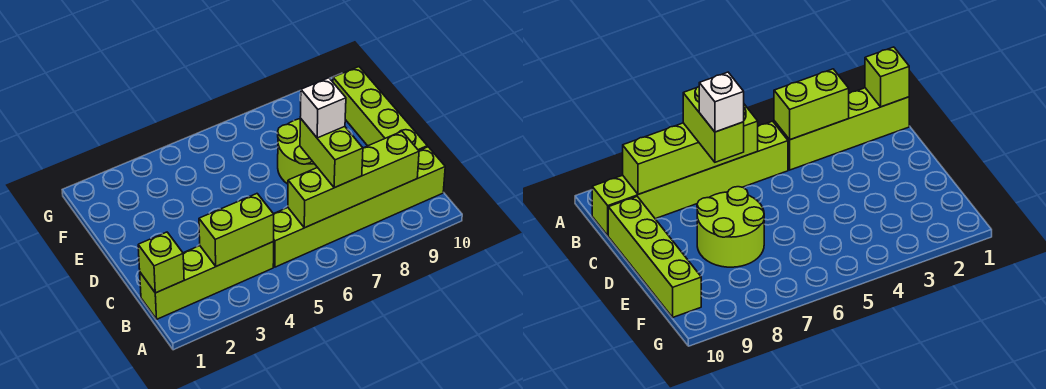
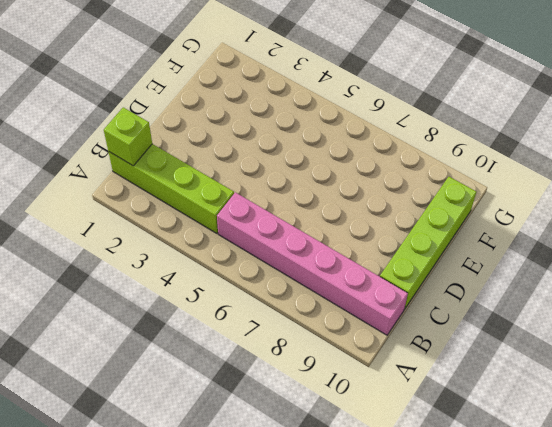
pink 1x6 brick [217,192,408,335] -> lime 1x6 brick [273,147,445,267]
none -> lime 2x2 round brick [278,119,317,184]
none -> lime 1x2 brick [199,194,274,266]

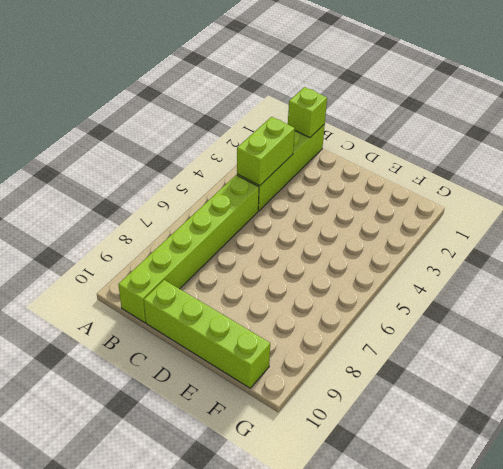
none -> lime 2x2 round brick [278,119,317,184]
none -> lime 1x4 brick [288,131,419,228]

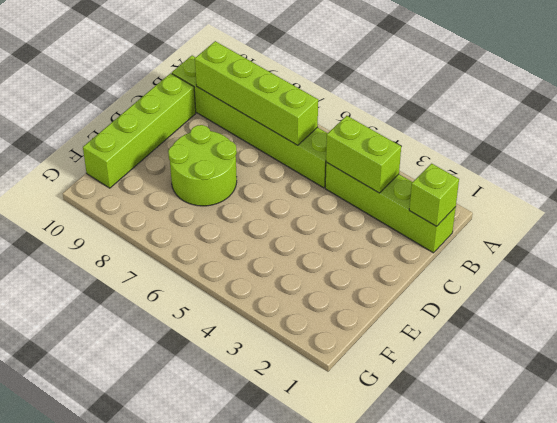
none -> lime 1x2 brick [300,118,363,188]
none -> white 1x1 brick [300,78,346,138]

